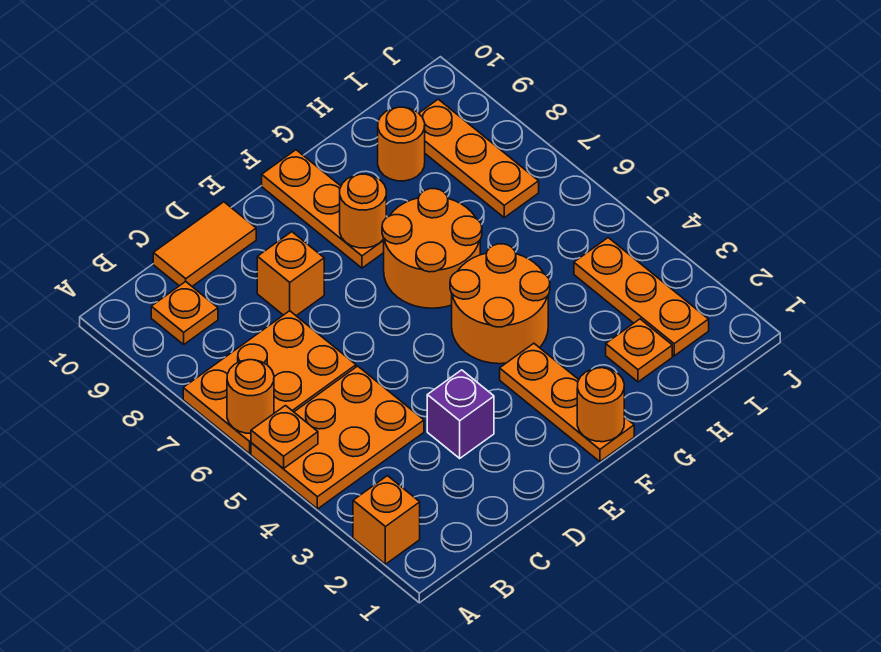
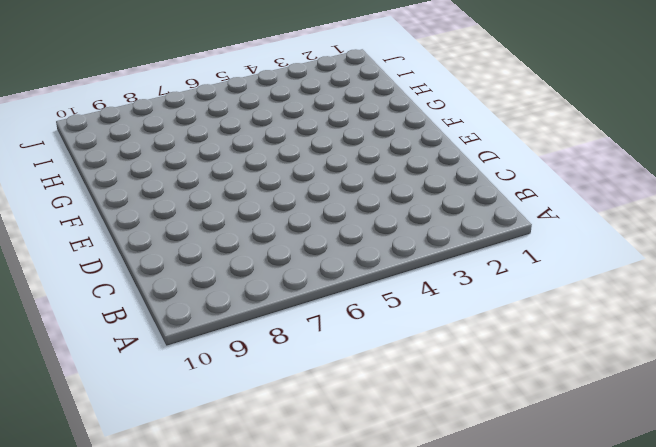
none -> orange 1x1 brick [353,476,420,564]
none -> orange 2x3 plate [251,366,424,509]
none -> orange 2x3 plate [183,311,356,454]

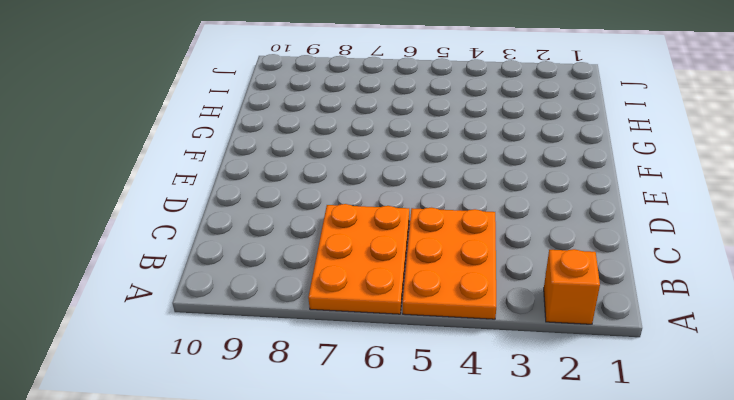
none -> orange 1x1 plate [151,282,218,344]
none -> orange 1x2 tile [153,202,256,286]
none -> purple 1x1 brick [427,370,494,458]

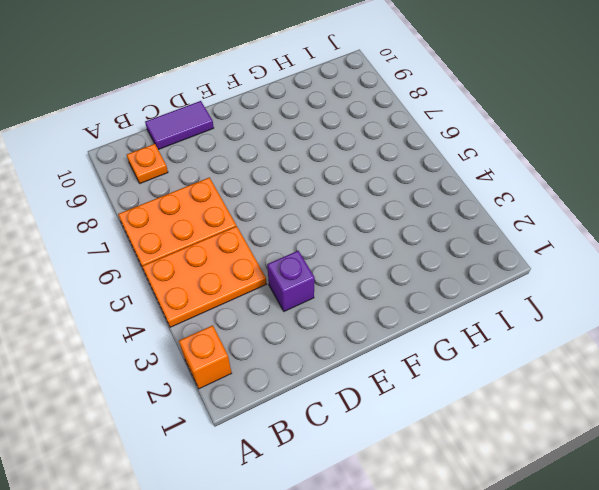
purple 1x2 tile [145,101,214,150] -> orange 1x2 tile [153,202,256,286]
none -> orange 1x1 brick [257,232,324,316]
none -> orange 1x3 plate [500,343,634,462]
none -> orange 2x2 round brick [450,244,550,364]

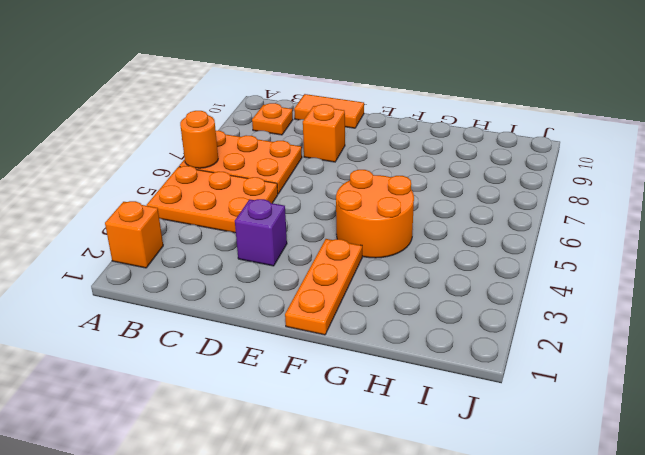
none -> orange 2x2 round brick [382,189,482,308]
none -> orange 1x3 plate [262,150,384,268]
none -> orange 1x1 plate [606,319,672,382]

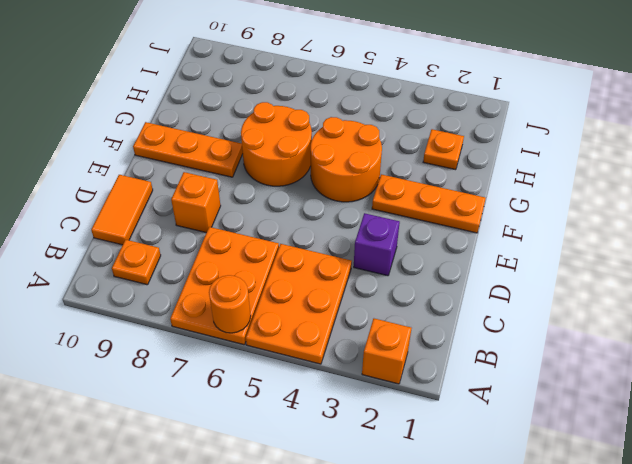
none -> orange 1x1 round brick [378,107,425,181]
none -> orange 1x3 plate [574,238,709,356]
none -> orange 1x3 plate [419,99,539,218]

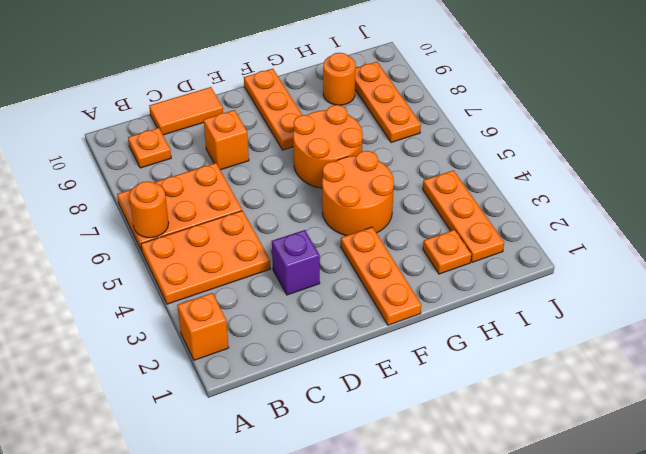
none -> orange 1x1 plate [251,406,318,469]
none -> orange 1x1 round brick [577,368,624,442]
none -> orange 1x1 round brick [340,174,386,248]

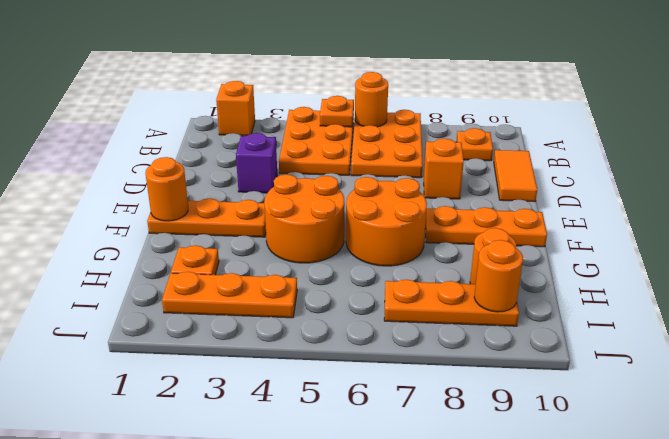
orange 1x1 round brick [474,240,523,312] -> orange 1x1 round brick moved to [340,174,386,248]

